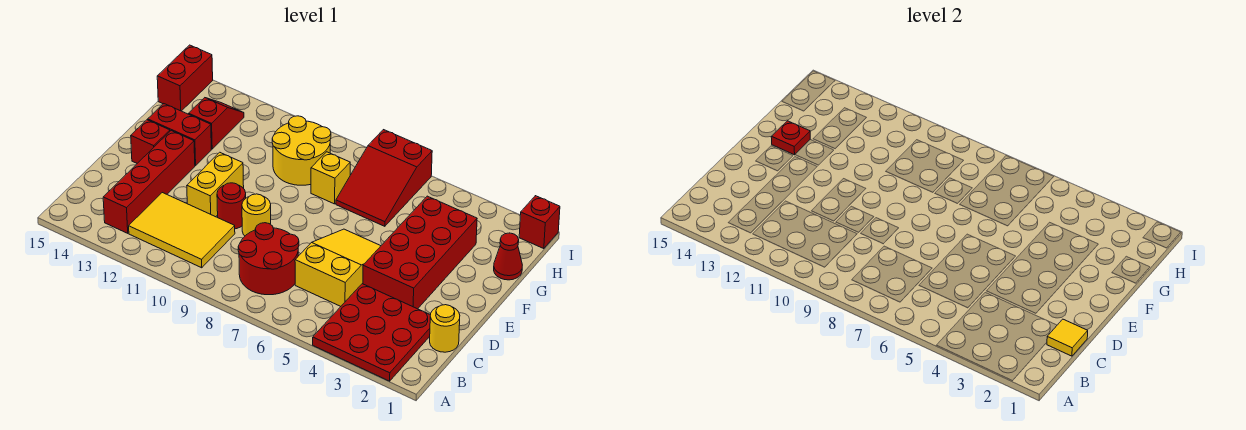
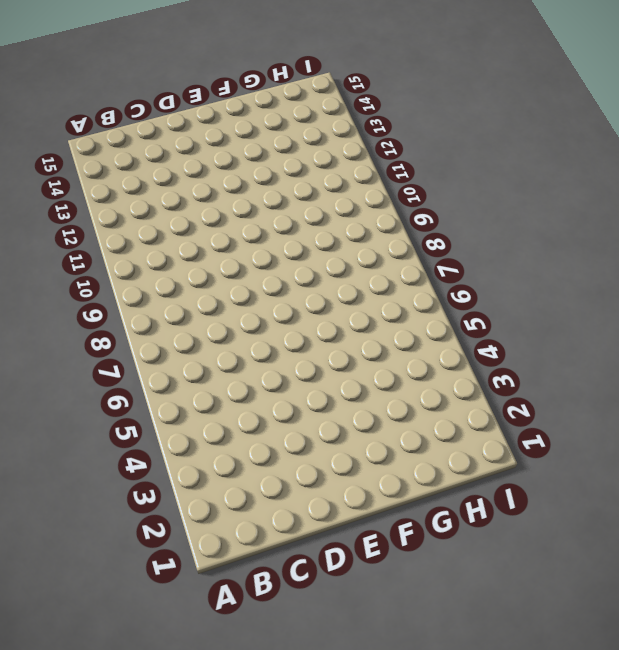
none -> red 3x3 plate [313,284,430,381]
none -> red 2x2 round brick [238,223,299,295]
none -> yellow 2x3 tile [129,193,235,268]

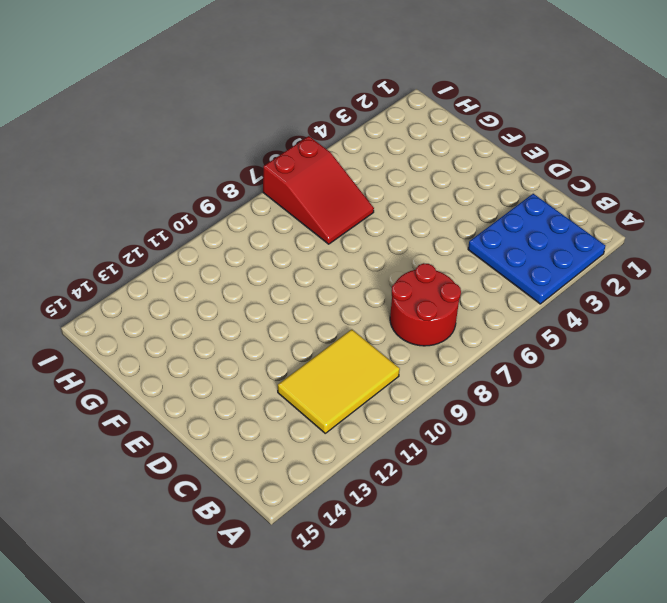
blue 3x3 plate [468,194,605,304] -> red 3x3 plate [313,284,430,381]
none -> red 1x4 brick [103,131,195,233]
none -> yellow 1x1 round brick [430,305,460,352]
none -> yellow 2x3 slope [295,229,380,306]

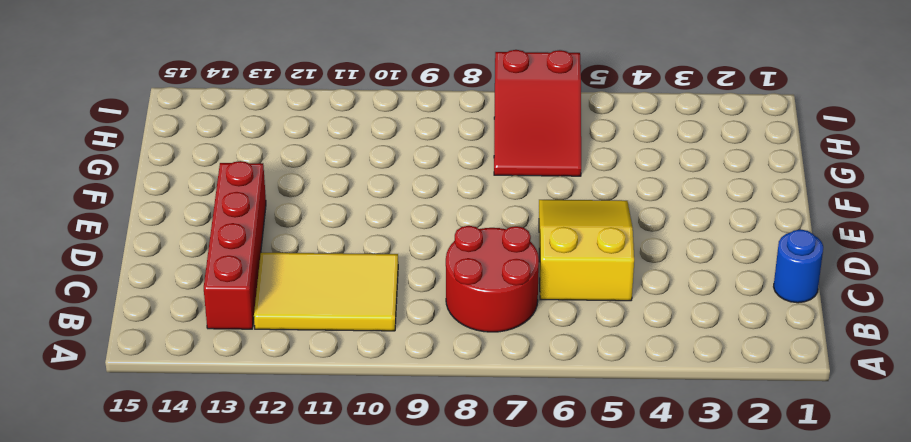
blue 1x1 round brick [774,229,823,303] -> yellow 1x1 round brick [430,305,460,352]
none -> red 3x3 plate [313,284,430,381]
none -> red 2x4 brick [363,196,477,309]
none -> yellow 1x1 round brick [242,194,271,236]

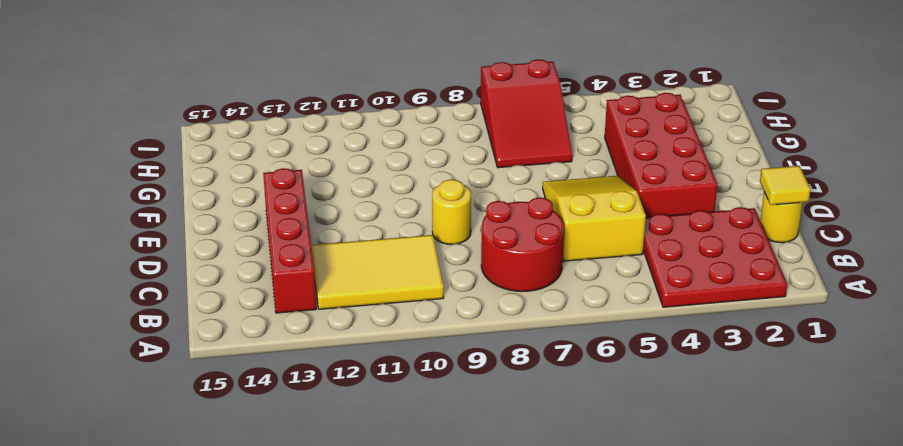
none -> red 1x1 round brick [217,183,246,229]
none -> yellow 1x2 brick [187,152,244,217]
none -> red 1x1 brick [131,120,170,163]

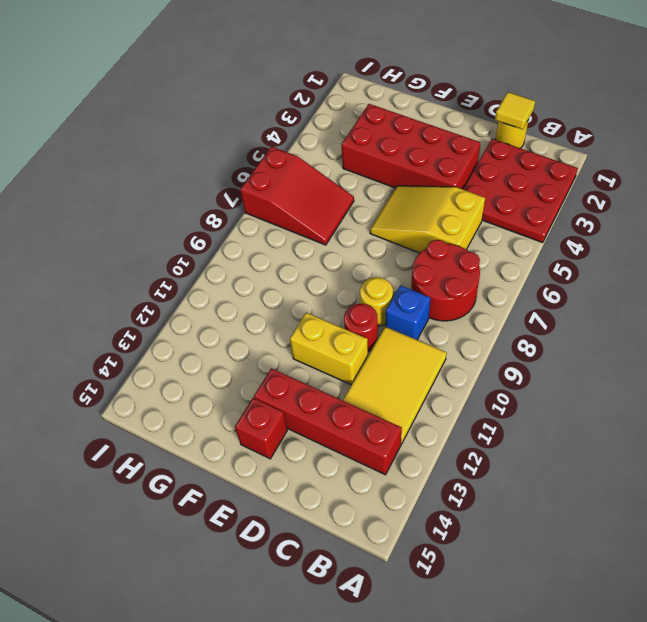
blue 1x1 brick [386,285,430,340] -> none
none -> red 1x2 brick [148,104,211,166]
none -> red 1x1 cone [494,233,522,280]
none -> yellow 1x1 brick [311,152,350,204]

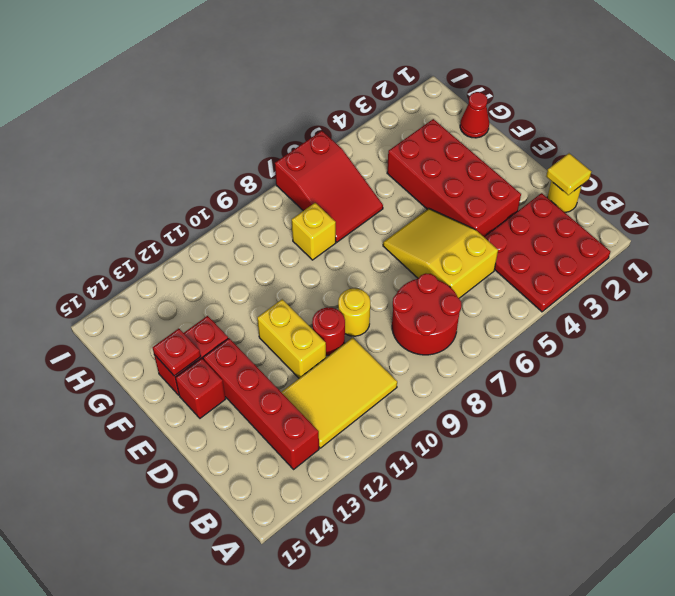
none -> yellow 2x2 round brick [272,116,331,185]
none -> red 1x2 slope [189,98,244,149]
none -> red 1x2 brick [157,45,213,111]

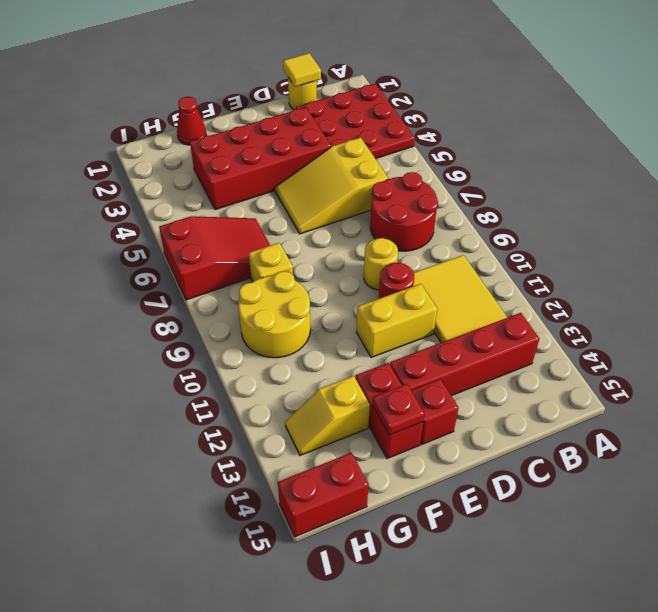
yellow 1x2 slope [285,376,370,455] -> red 1x2 slope [189,98,244,149]
none -> red 1x1 brick [519,196,560,249]

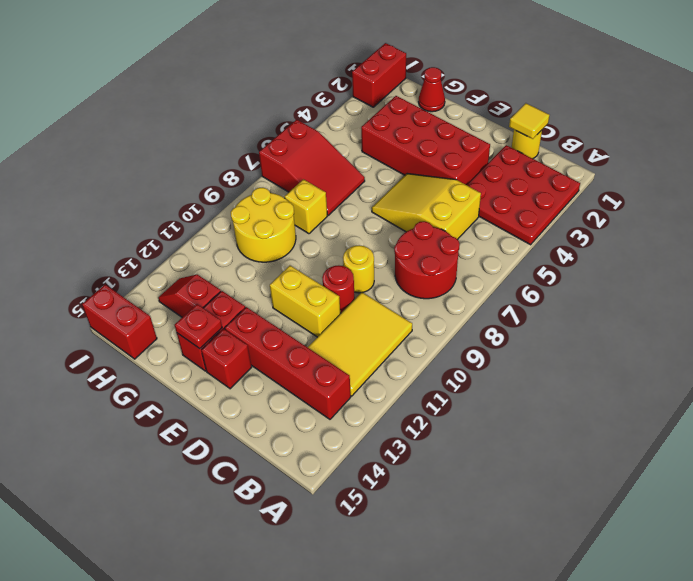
red 1x2 brick [352,43,406,107] -> red 1x1 brick [519,196,560,249]

